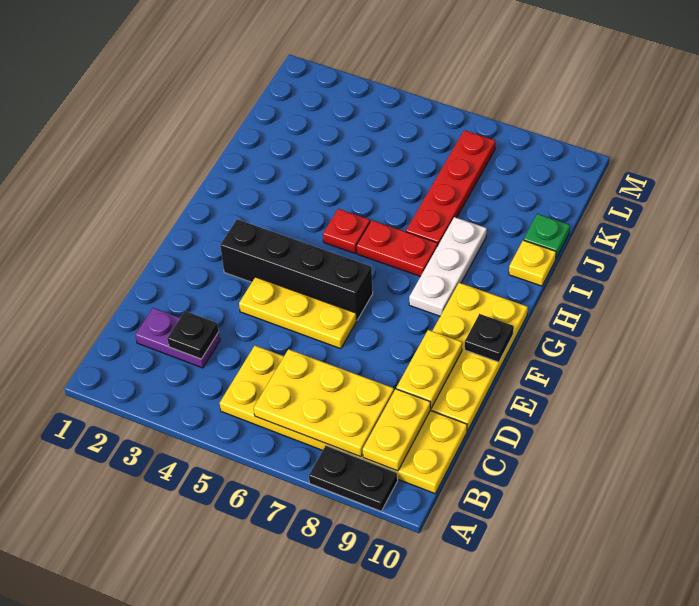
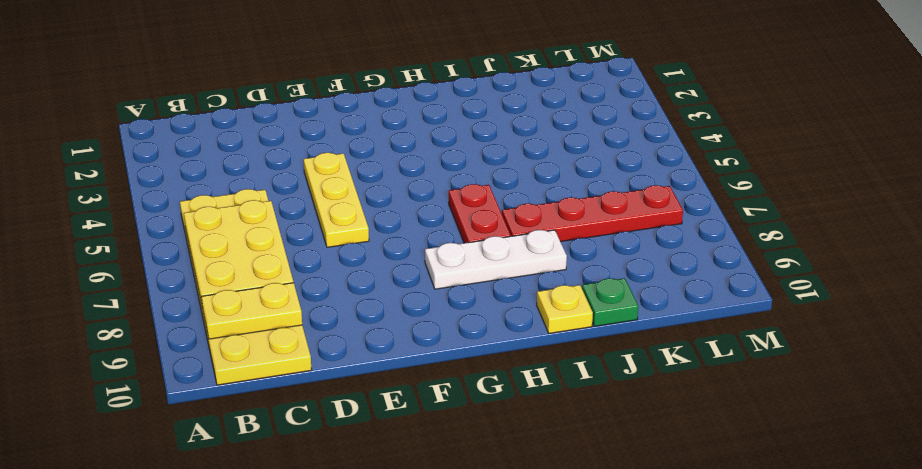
none -> black 1x2 plate [309,446,398,511]
none -> purple 1x2 plate [135,308,220,368]
none -> yellow 2x4 plate [430,283,528,431]

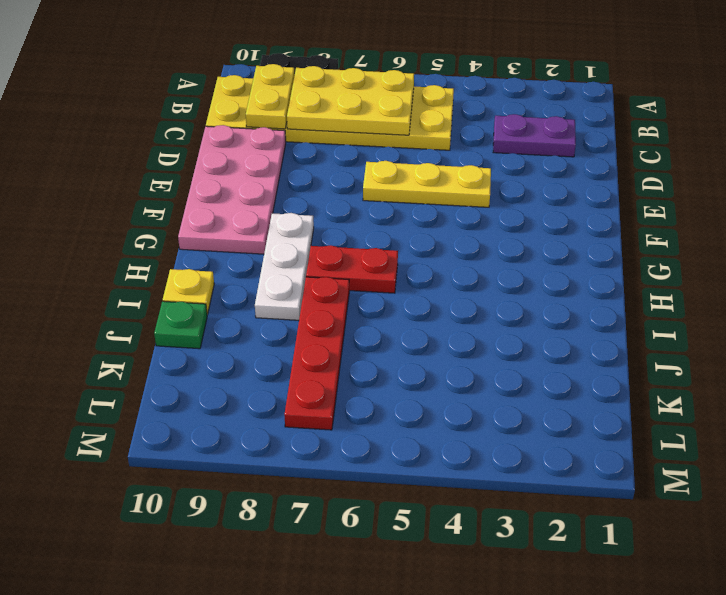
pink 2x4 plate [178,125,286,254] -> yellow 2x4 plate [430,283,528,431]
none -> black 1x4 brick [220,219,373,320]
none -> red 1x1 plate [323,209,370,253]
none -> black 1x1 plate [167,311,219,359]

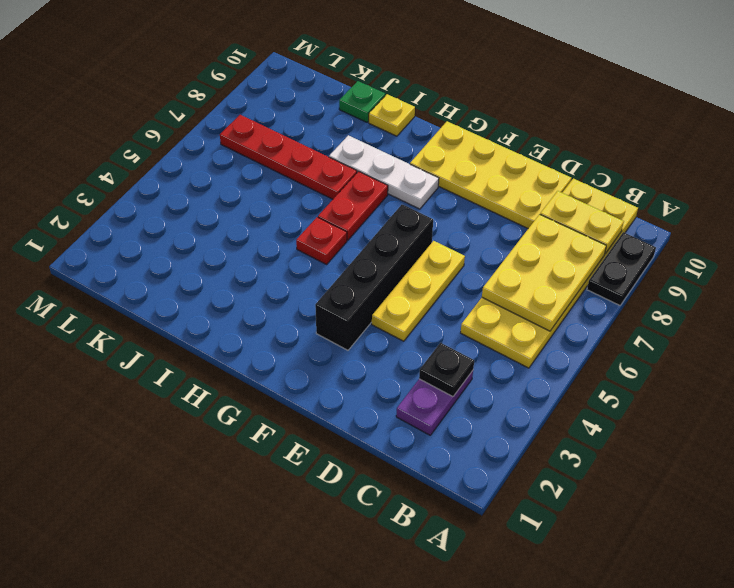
none -> yellow 1x2 plate [396,330,462,409]
none -> black 1x1 plate [465,314,514,362]

